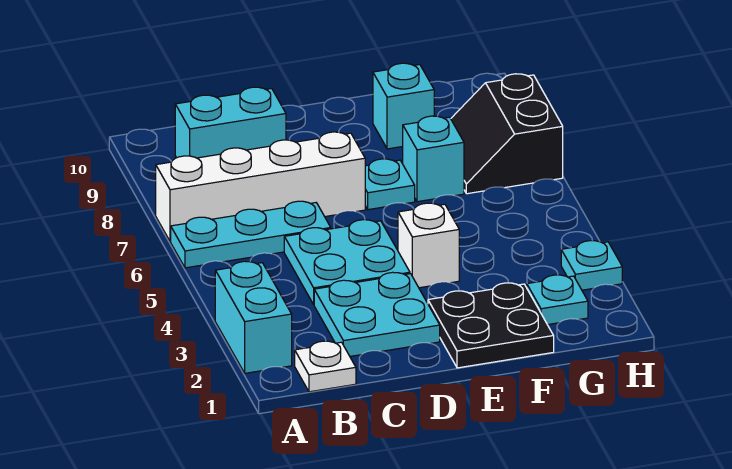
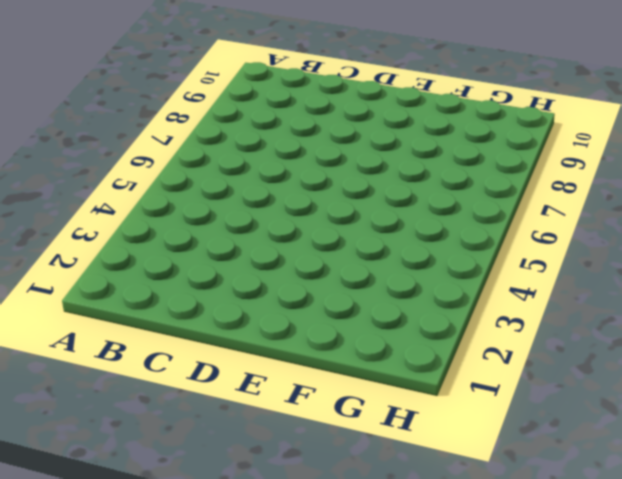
none -> cyan 1x2 brick [215,261,292,373]
none -> cyan 1x3 plate [171,201,331,268]
none -> white 1x4 brick [156,132,365,242]

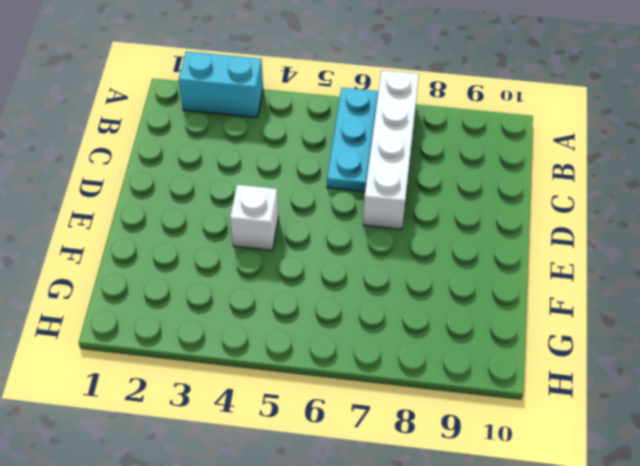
none -> white 1x1 plate [295,341,356,392]
none -> cyan 1x2 brick [175,87,286,158]
none -> cyan 2x2 plate [314,272,440,356]

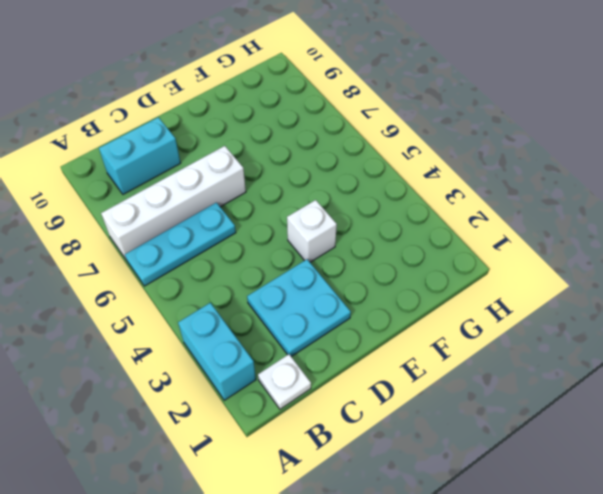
none -> cyan 2x2 plate [284,220,410,304]
none -> black 2x2 plate [428,283,554,368]
none -> cyan 1x1 plate [365,159,415,210]

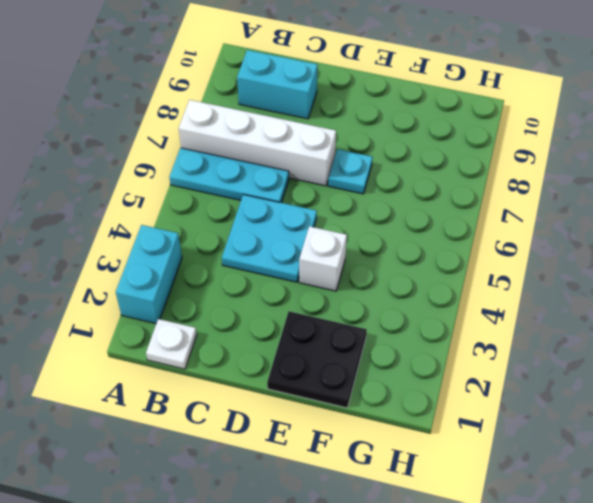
none -> cyan 2x2 plate [314,272,440,356]
none -> cyan 1x1 brick [403,116,464,202]
none -> cyan 1x1 brick [373,63,434,149]

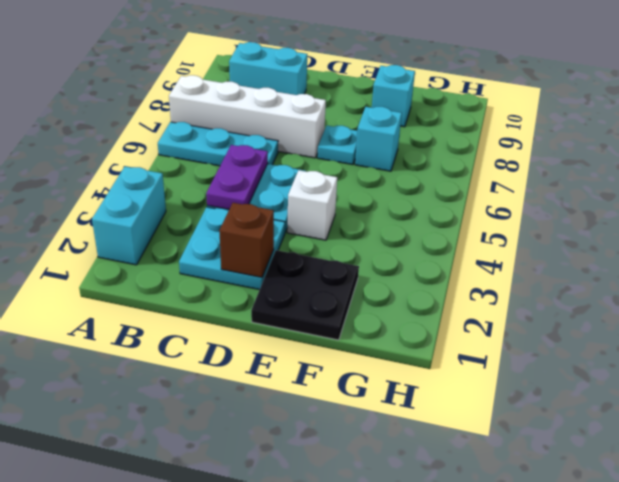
purple 1x2 plate [206,145,268,209] -> none
brown 1x1 brick [219,203,274,277] -> none
none -> white 1x1 plate [295,341,356,392]
none -> cyan 1x1 plate [527,275,588,325]
none -> black 2x2 slope [451,74,563,194]

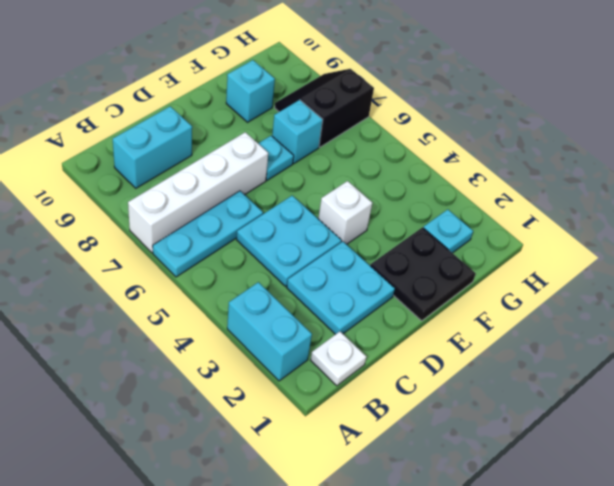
black 2x2 slope [275,69,374,147] -> black 2x2 slope turned to [451,74,563,194]
none -> cyan 1x1 plate [561,241,622,290]

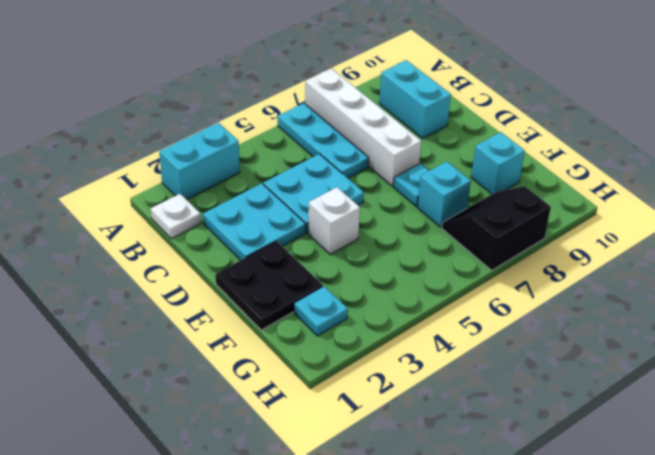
none -> cyan 1x1 plate [561,241,622,290]

